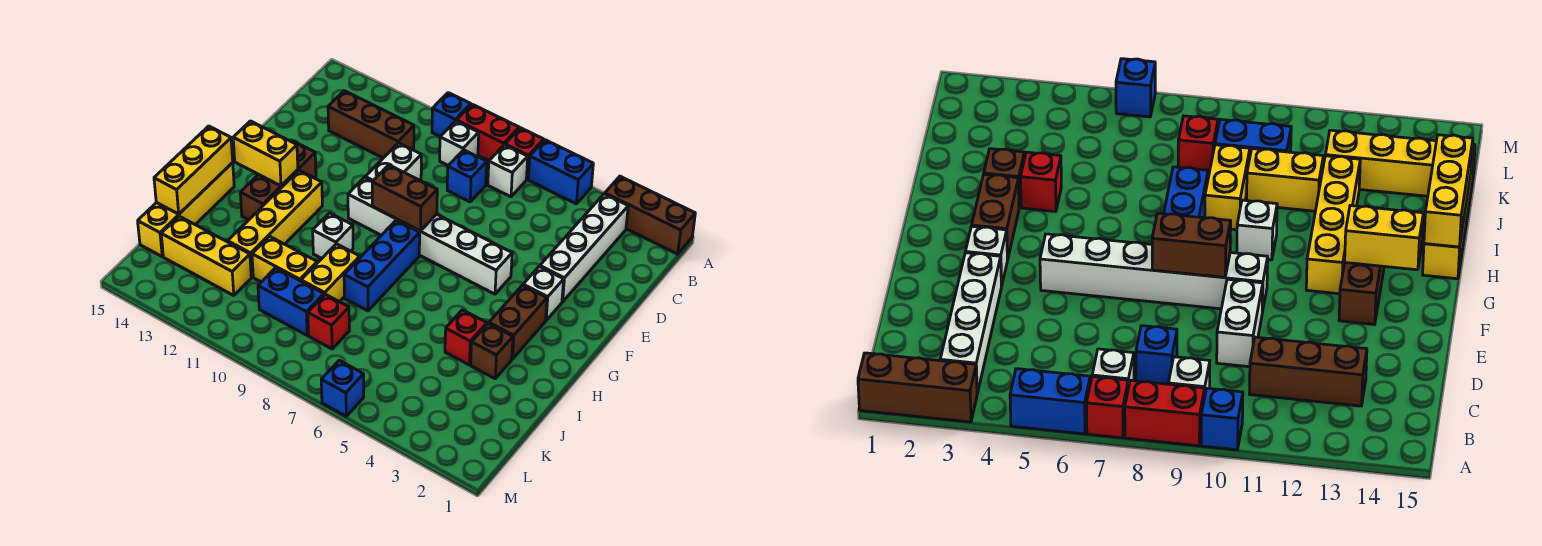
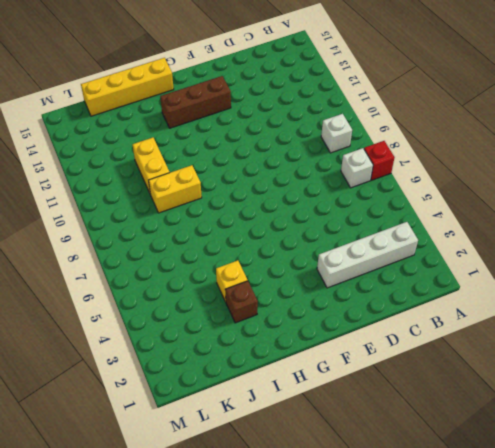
yellow 1x1 brick [216,260,248,302] -> red 1x1 brick [445,310,487,365]
none -> brown 1x3 brick [605,176,695,254]
none -> blue 1x2 brick [528,140,593,204]
none -> red 1x2 brick [456,104,519,161]
none -> blue 1x1 brick [432,93,471,136]

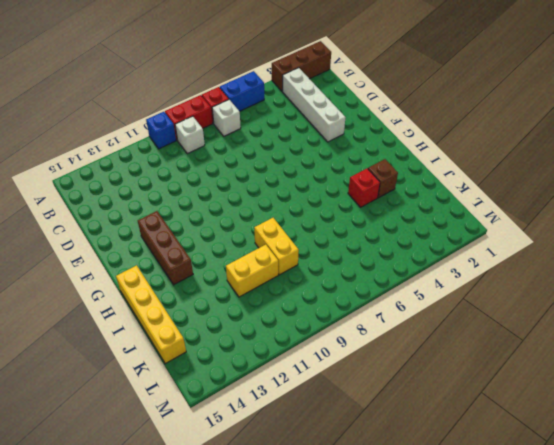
none -> blue 1x1 brick [447,150,487,202]
none -> brown 1x3 brick [328,91,414,158]
none -> white 1x2 brick [365,143,421,181]
none -> white 1x1 brick [523,267,564,321]

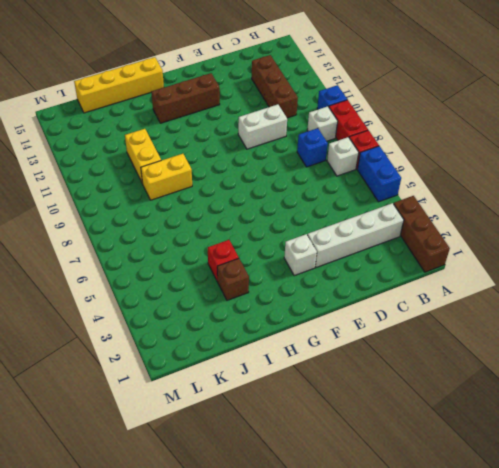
none -> white 1x6 brick [348,178,512,294]
none -> brown 1x2 brick [489,285,547,359]
none -> blue 1x3 brick [344,220,420,311]
none -> yellow 1x4 brick [228,170,322,277]

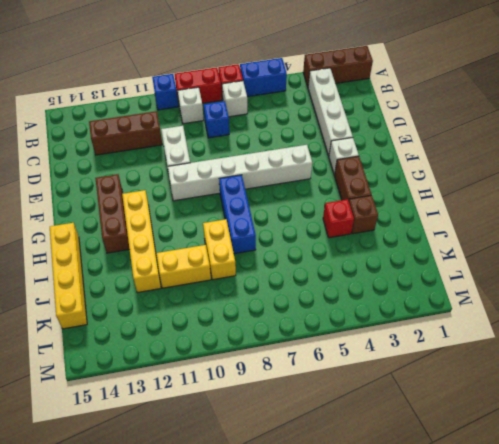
none -> white 1x1 brick [313,213,353,258]
none -> red 1x1 brick [308,294,349,349]
none -> blue 1x2 brick [258,268,324,335]
none -> yellow 1x3 brick [161,216,251,296]

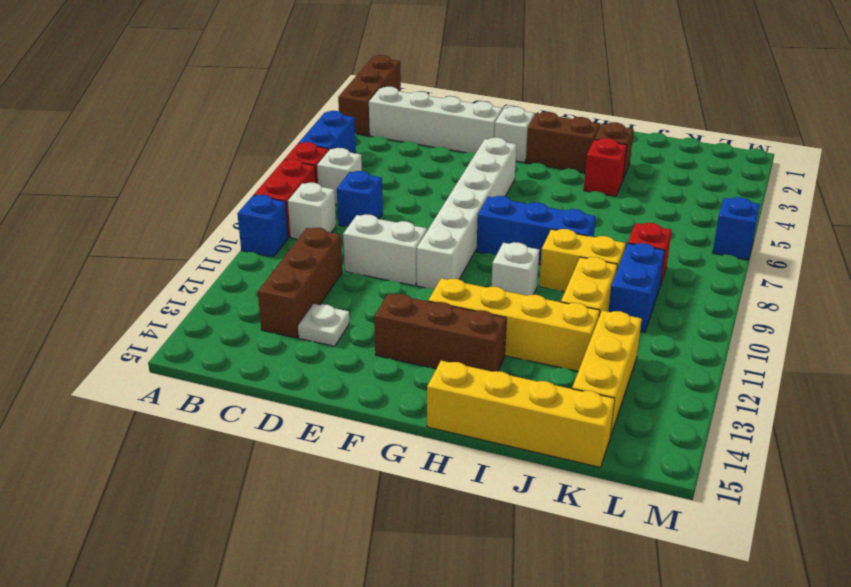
white 1x1 plate [298,304,349,346] -> none
none -> brown 1x2 brick [372,165,437,231]
none -> yellow 1x2 brick [233,121,298,186]
none -> yellow 1x3 brick [154,126,233,214]

